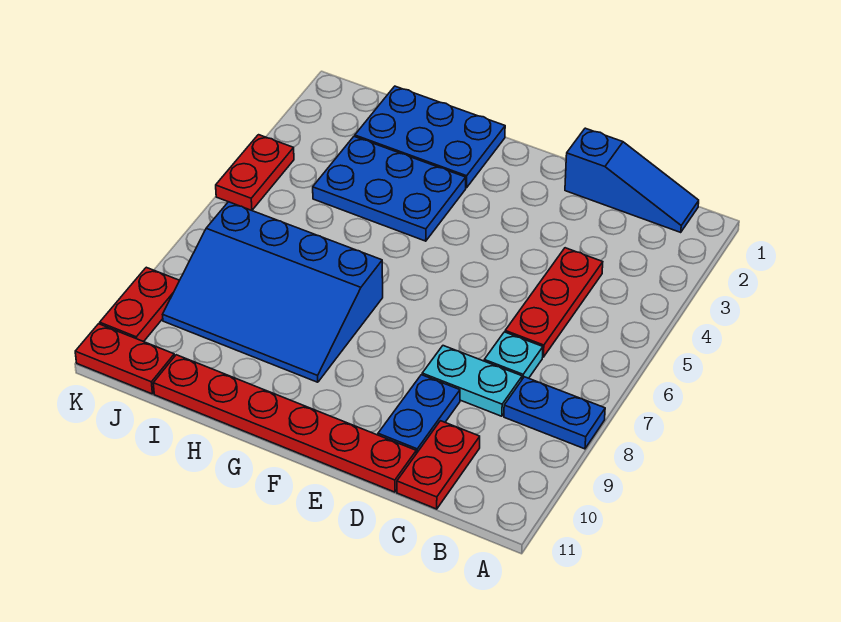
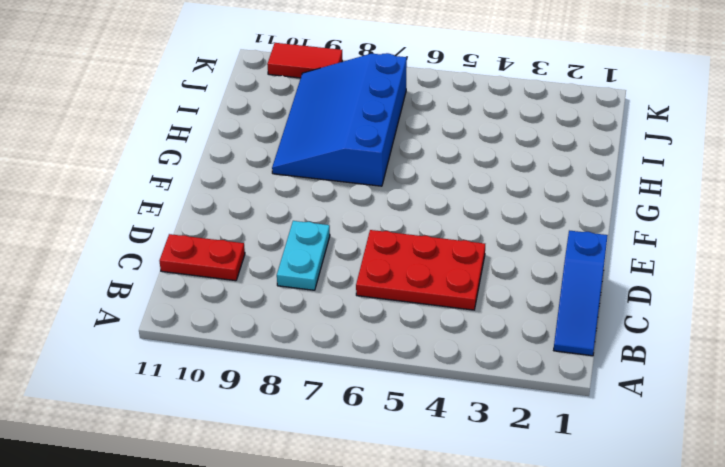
red 2x3 plate [356,230,485,310] -> red 1x3 plate [505,248,603,357]
red 1x2 tile [267,43,342,78] -> red 1x2 plate [100,267,179,342]
none -> blue 1x2 plate [504,377,605,449]
none -> cyan 1x1 plate [484,332,543,379]
none -> blue 1x2 plate [378,375,460,454]

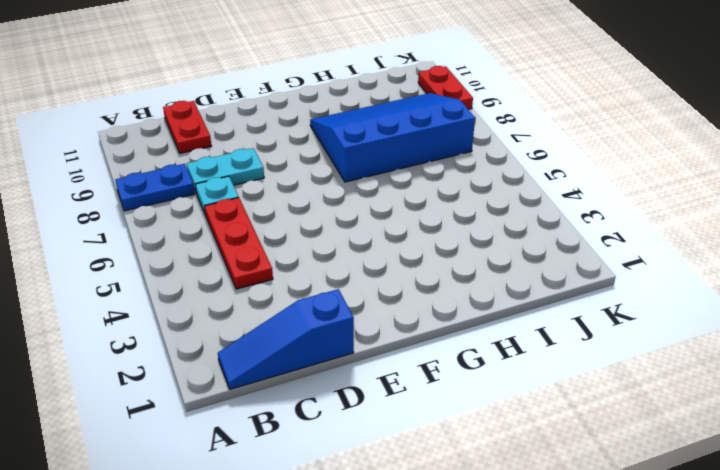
none -> blue 1x2 plate [378,375,460,454]
none -> red 1x6 plate [153,355,416,492]
none -> blue 2x3 plate [355,86,505,188]

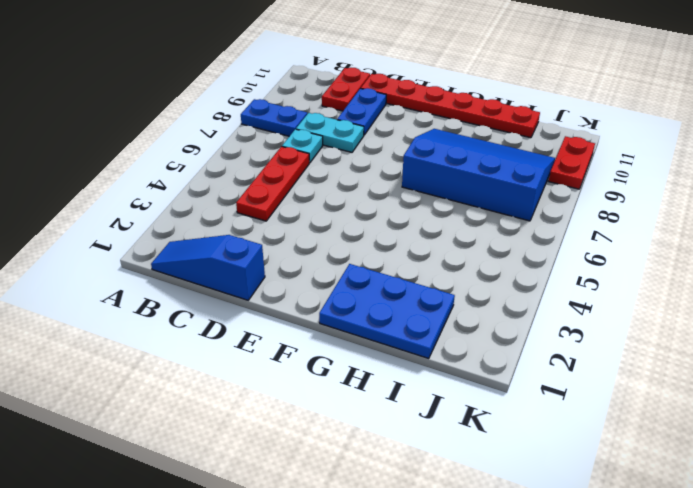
none -> blue 2x3 plate [313,136,466,241]
none -> red 1x2 plate [75,324,174,394]
none -> red 1x2 plate [216,135,294,210]

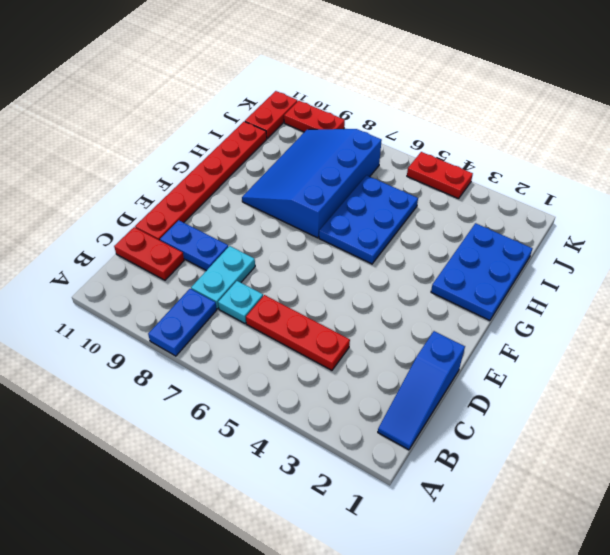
blue 2x3 plate [319,175,418,264] -> blue 2x3 plate moved to [313,136,466,241]

